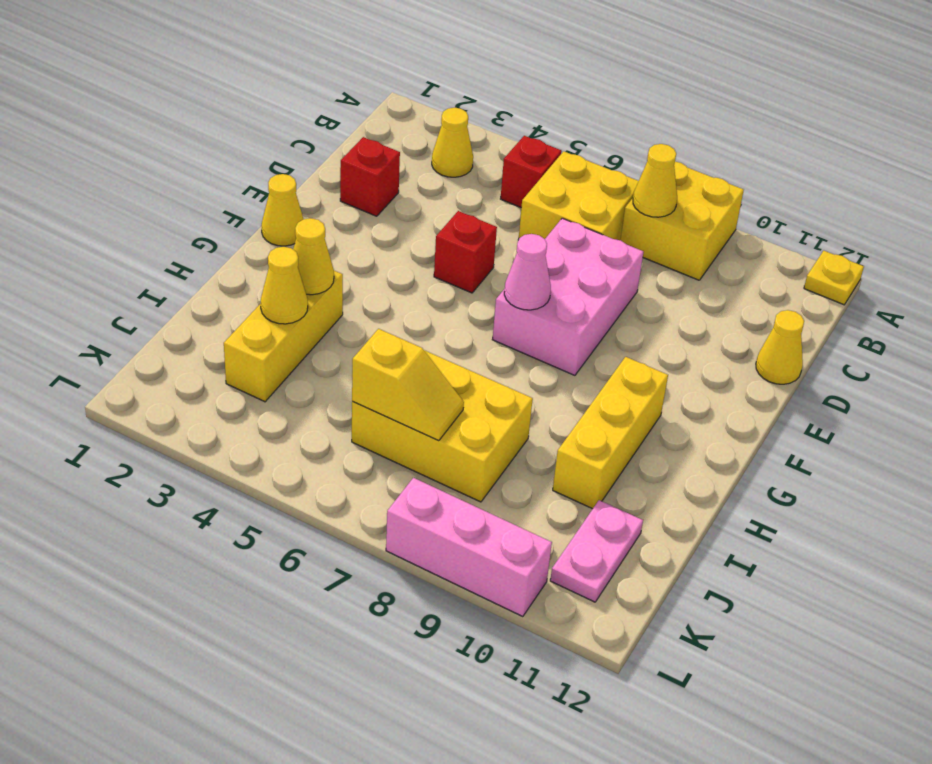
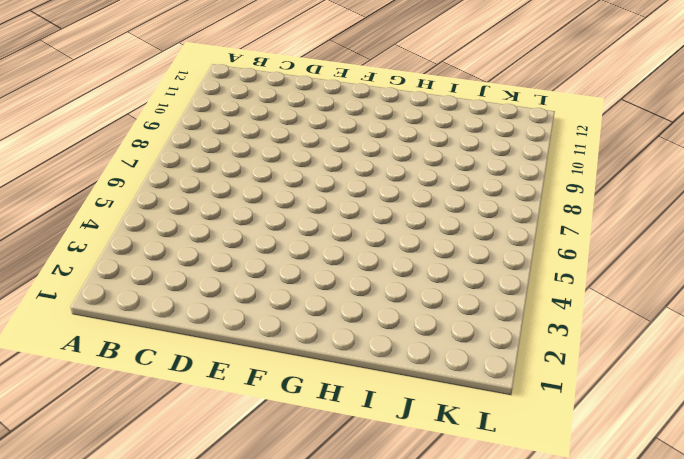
none -> yellow 2x2 brick [621,162,744,280]
none -> yellow 1x1 plate [804,251,864,305]
none -> yellow 1x1 cone [432,108,473,177]

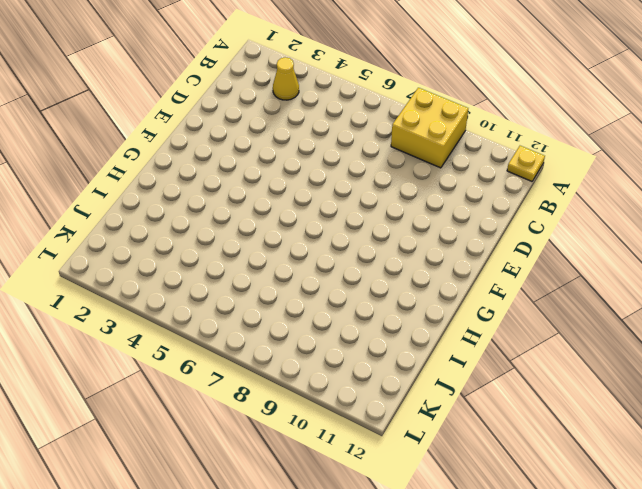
none -> red 1x1 brick [501,136,562,207]
none -> yellow 2x2 brick [519,151,638,240]
none -> red 1x1 brick [340,137,400,216]

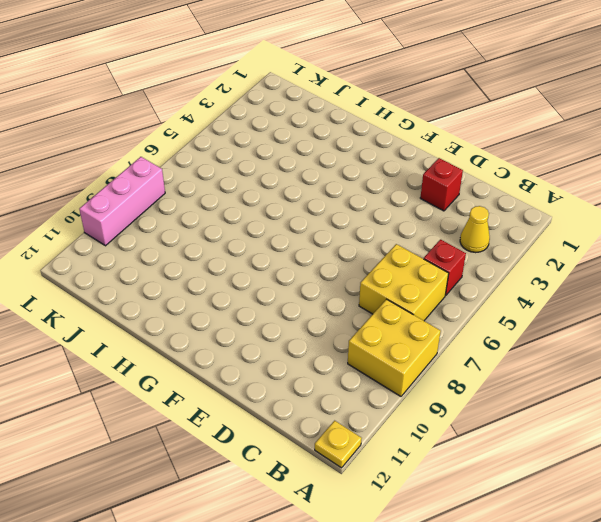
none -> pink 2x3 brick [492,218,643,375]
none -> yellow 1x1 cone [756,310,804,384]
none -> red 1x1 brick [434,211,497,293]

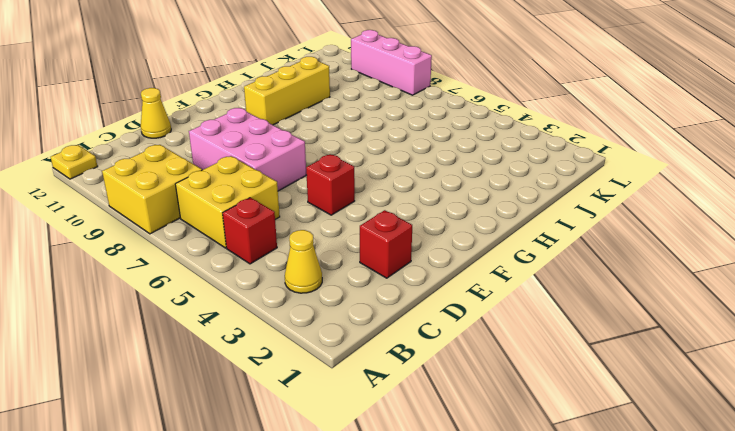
pink 2x3 brick [189,108,307,191] -> pink 2x3 brick turned to [492,218,643,375]
none -> yellow 1x1 cone [261,174,303,246]
none -> yellow 1x3 brick [224,271,343,402]
none -> yellow 2x3 brick [352,350,533,502]

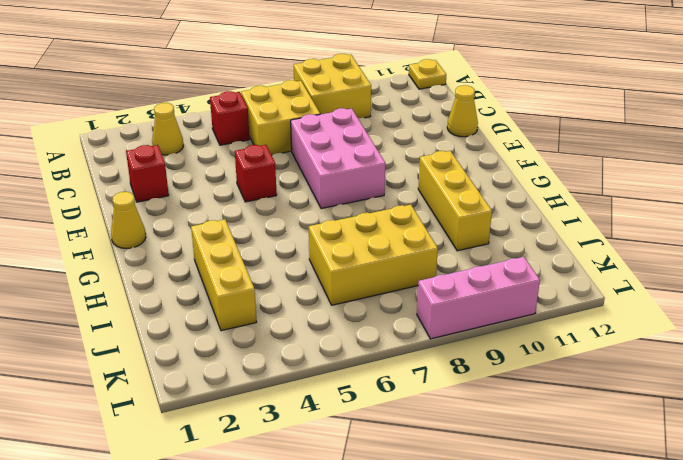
none -> pink 1x2 plate [550,500,643,602]
none -> yellow 1x1 cone [633,144,677,217]
none -> pink 1x1 cone [504,234,551,310]

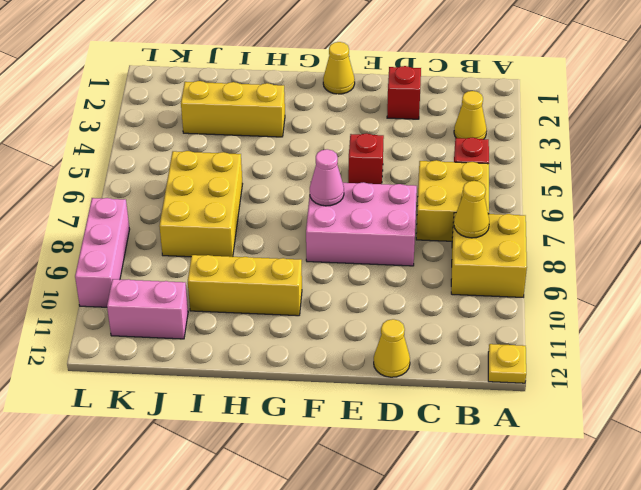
pink 1x2 brick [107,279,188,339] -> pink 1x2 plate [550,500,643,602]
none -> yellow 1x1 cone [293,218,334,295]
none -> yellow 1x1 cone [261,247,308,324]
none -> yellow 1x2 slope [352,329,464,441]

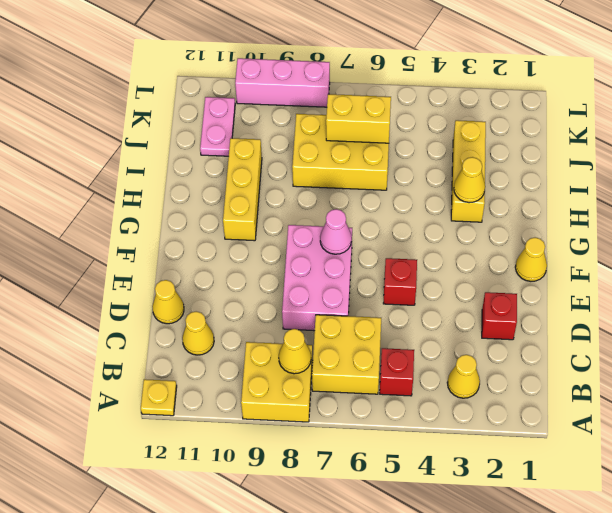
yellow 1x1 cone [182,311,214,355] -> yellow 1x1 cone moved to [261,247,308,324]
yellow 1x2 brick [326,94,391,143] -> yellow 1x2 slope [352,329,464,441]

